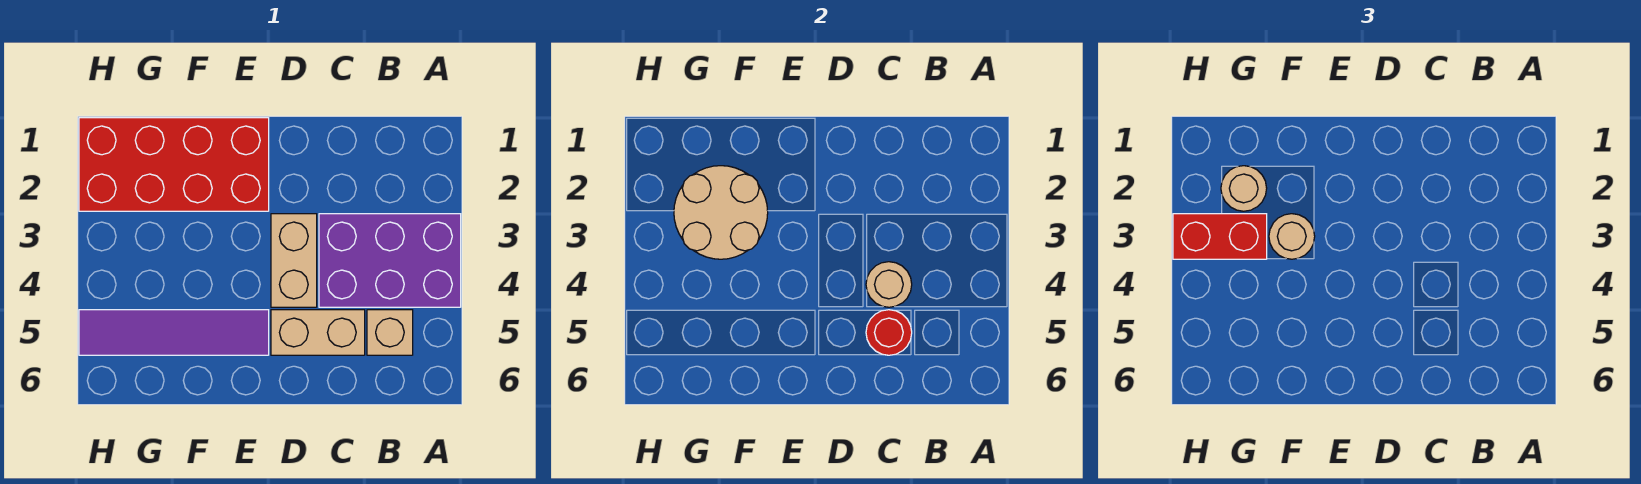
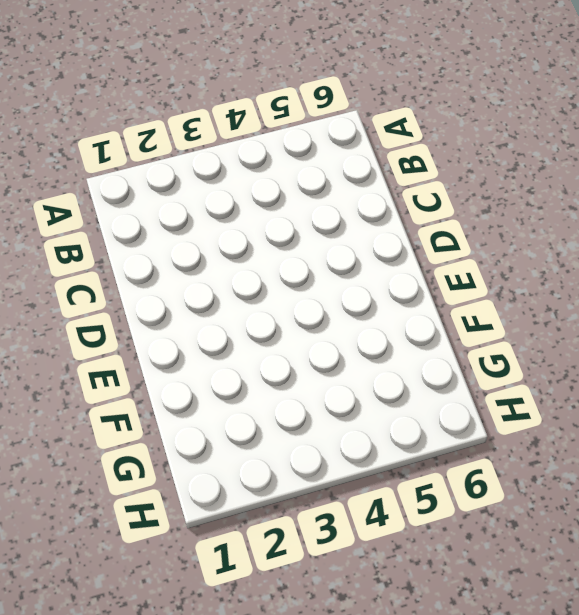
none -> purple 2x3 brick [319,214,461,307]
none -> tan 1x1 brick [367,310,413,355]
none -> tan 1x2 brick [271,310,365,355]

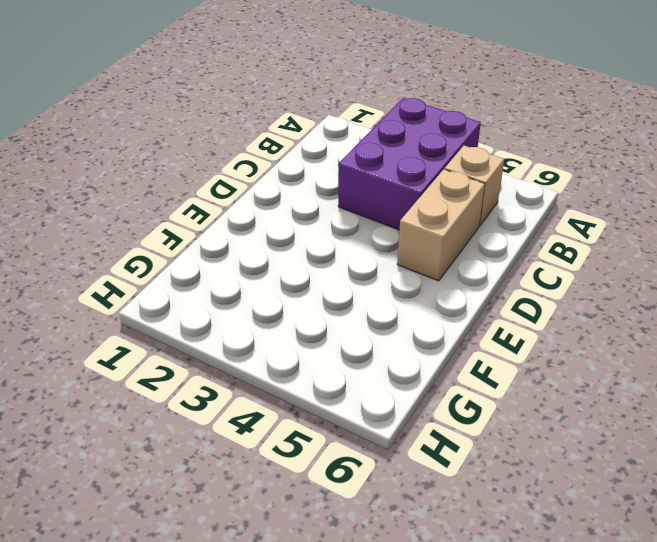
none -> tan 1x2 brick [271,214,317,307]
none -> red 2x4 brick [79,118,269,211]
none -> purple 1x4 tile [79,310,269,355]

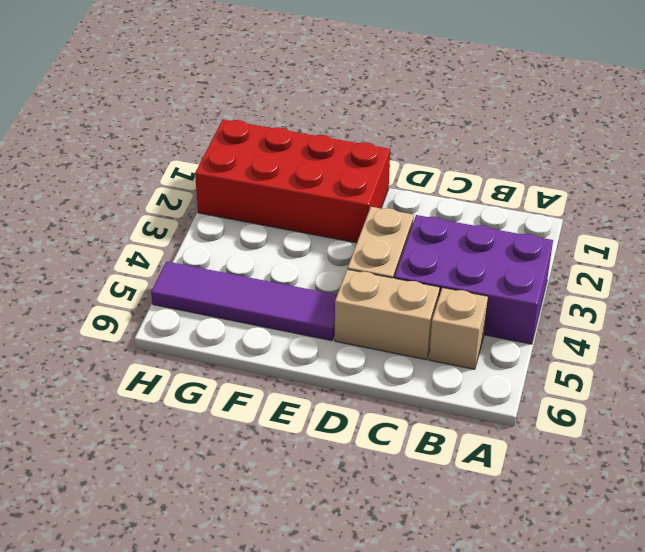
none -> tan 1x1 round brick [866,262,912,307]
none -> red 1x1 round brick [866,310,912,355]
none -> tan 2x2 round brick [674,166,768,259]

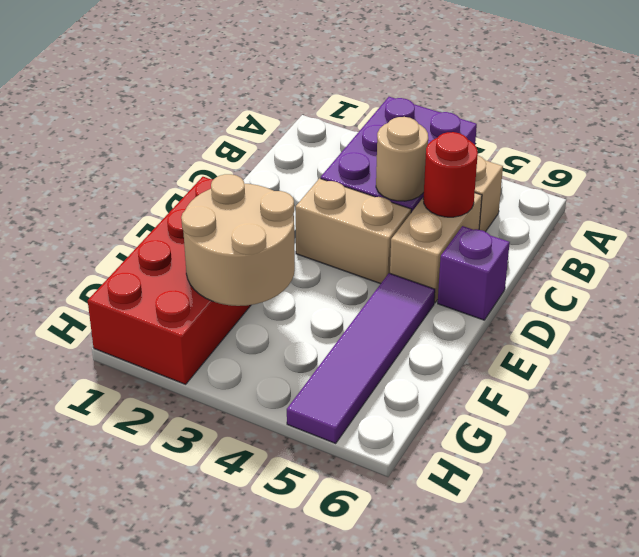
purple 1x1 brick [438,226,510,320] -> none
none -> tan 1x1 round brick [1269,214,1315,259]
none -> tan 1x1 round brick [1221,166,1267,211]
none -> red 1x2 brick [1173,214,1267,259]

